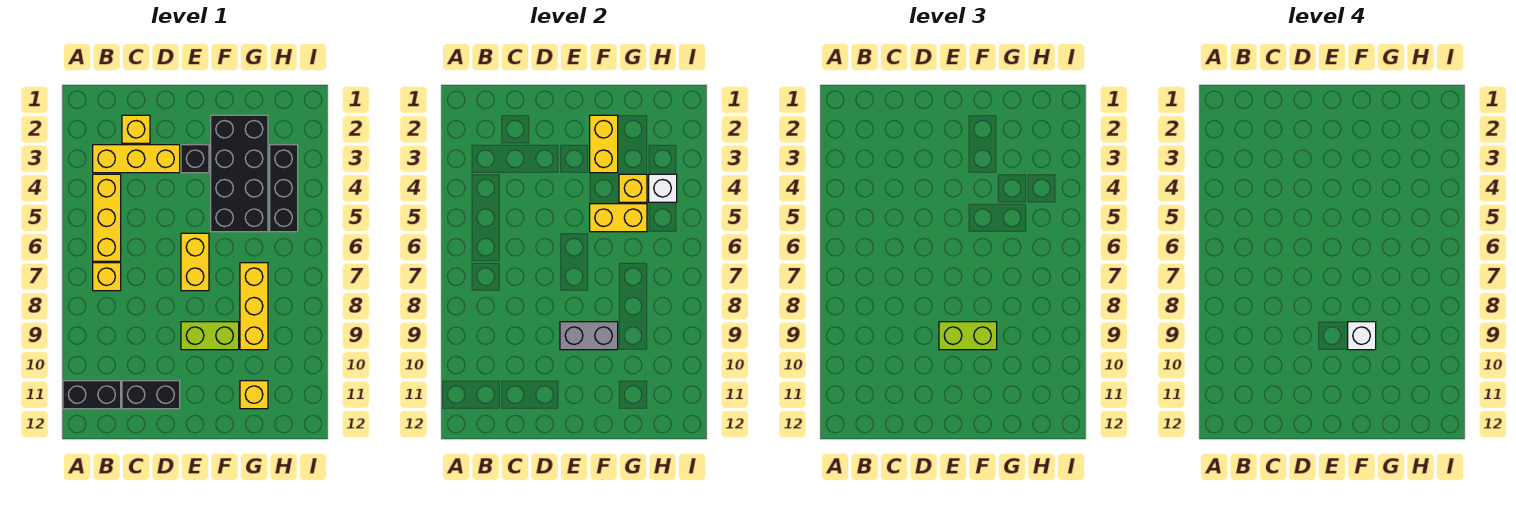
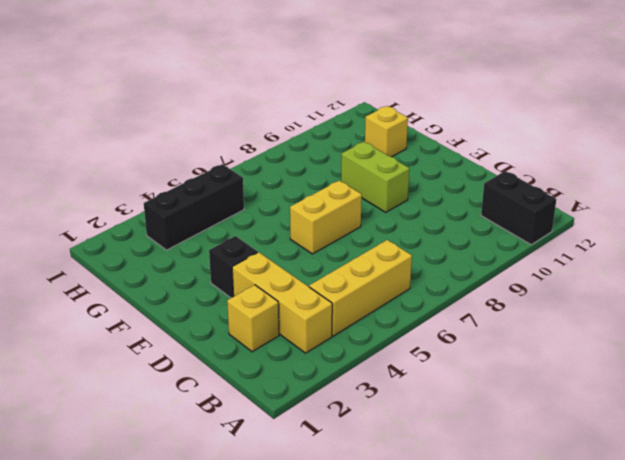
none -> yellow 1x1 brick [93,263,121,291]
none -> black 1x2 brick [122,381,180,409]
none -> black 2x4 brick [211,115,268,232]

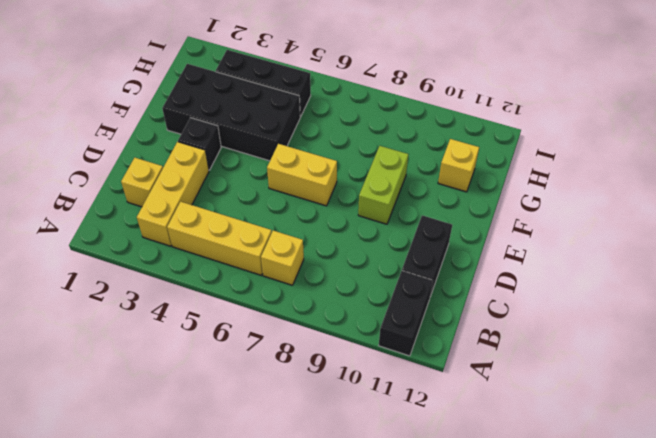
none -> yellow 1x3 brick [240,263,268,350]
none -> grey 1x2 brick [560,322,618,350]
none -> yellow 1x2 brick [590,115,618,173]

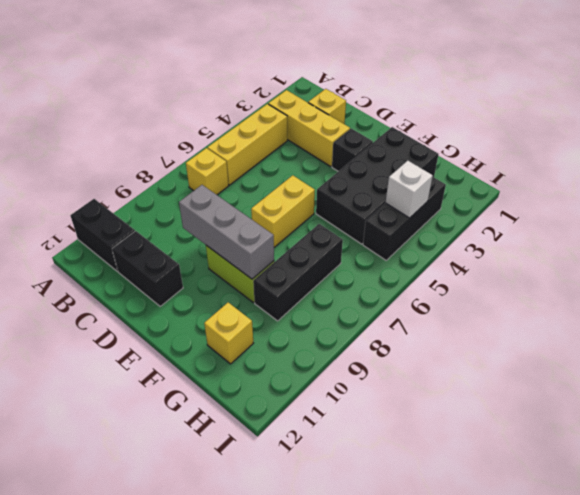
grey 1x3 brick [179,185,274,279] -> grey 1x2 brick [560,322,618,350]
black 1x3 brick [253,224,343,321] -> yellow 1x3 brick [240,263,268,350]
none -> yellow 1x2 brick [590,115,618,173]
none -> yellow 1x2 brick [590,204,647,232]
none -> yellow 1x1 brick [619,174,647,202]

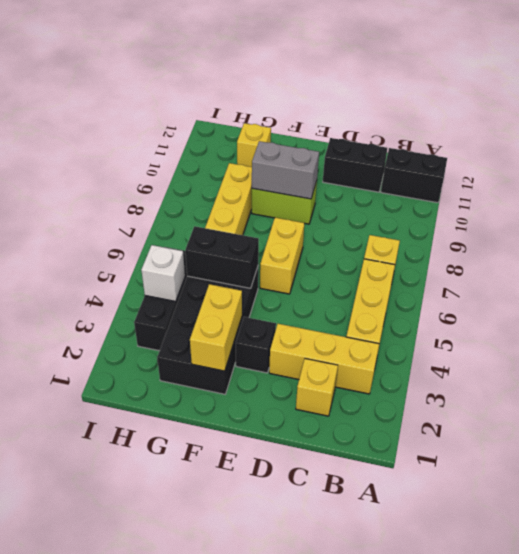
black 1x2 brick [185,226,259,288] -> yellow 1x2 brick [590,204,647,232]
none -> yellow 1x1 brick [619,174,647,202]
none -> lime 1x2 brick [939,322,997,350]
none -> white 1x1 brick [1348,322,1376,350]

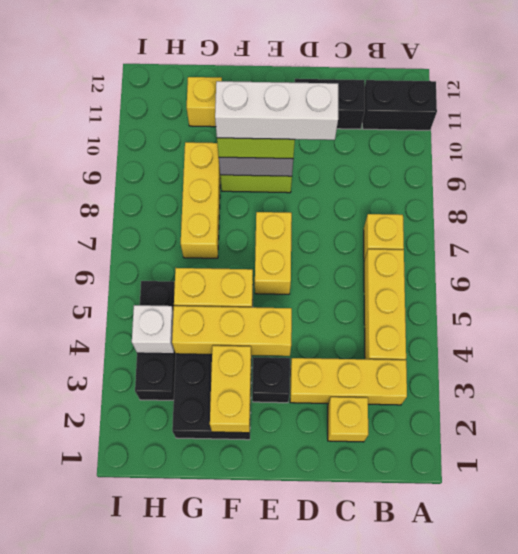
white 1x3 brick [215,81,338,140] -> white 1x1 brick [1348,322,1376,350]
yellow 1x3 brick [172,306,292,356] -> yellow 1x1 brick [619,174,647,202]

